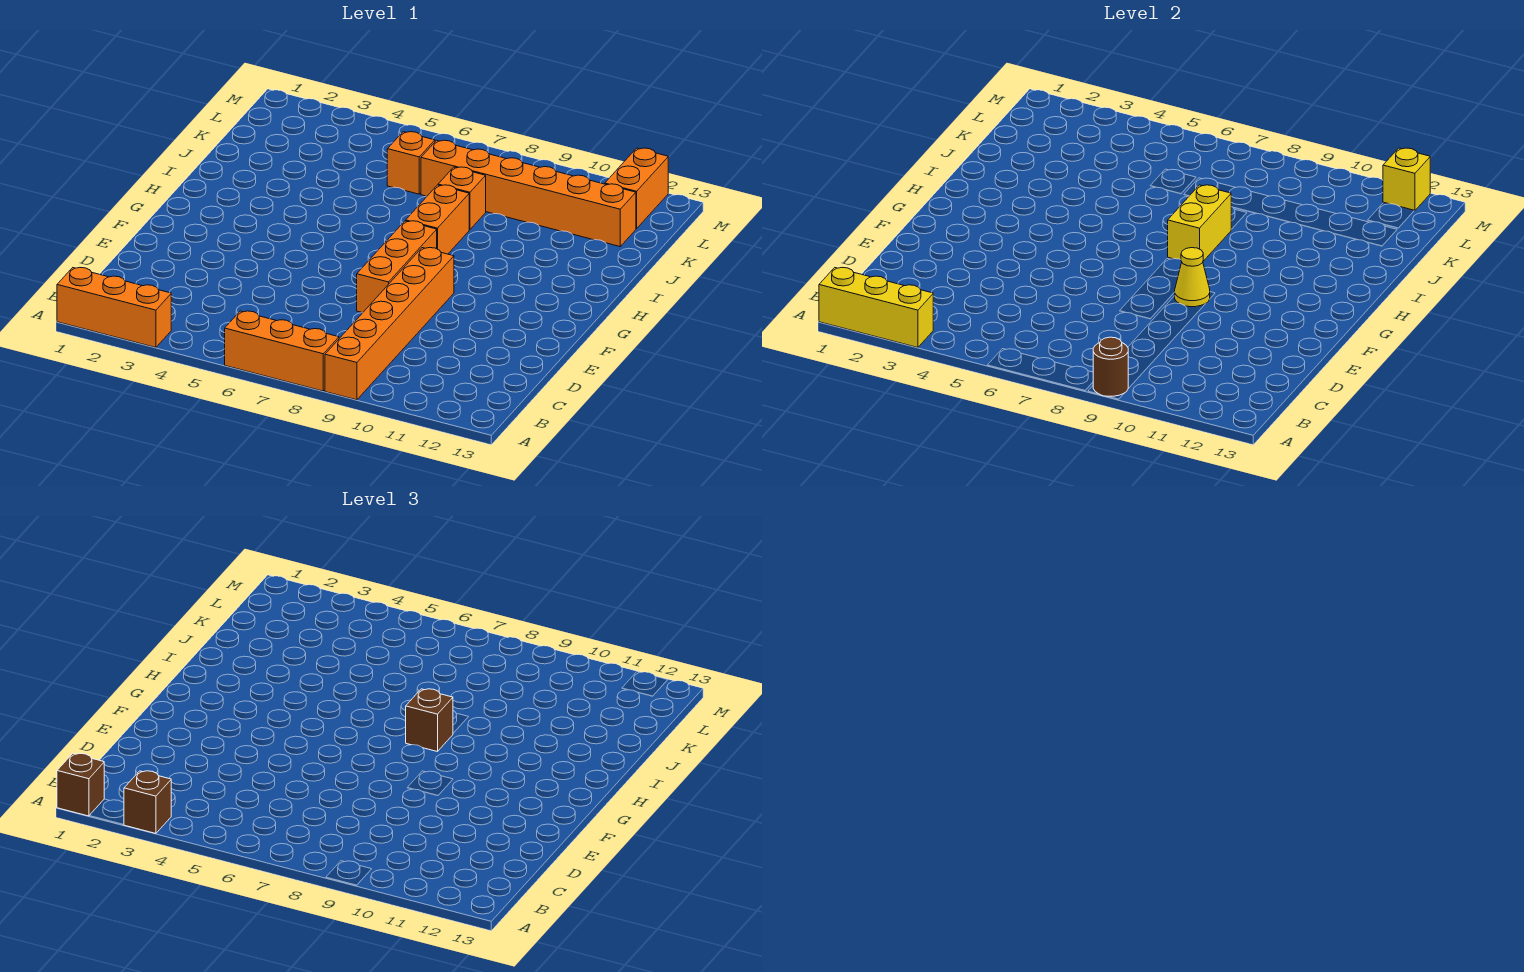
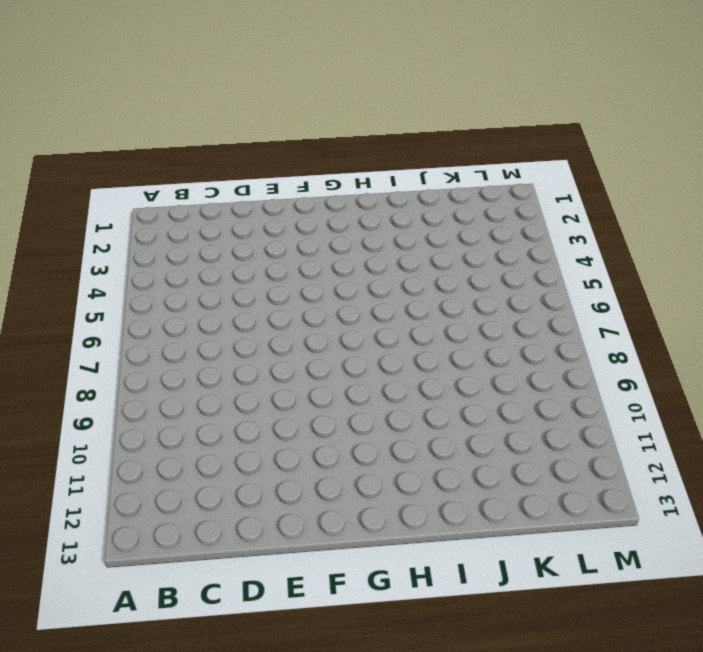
none -> orange 1x3 brick [57,268,171,347]
none -> orange 1x3 brick [225,311,339,391]
none -> orange 1x6 brick [325,248,454,400]

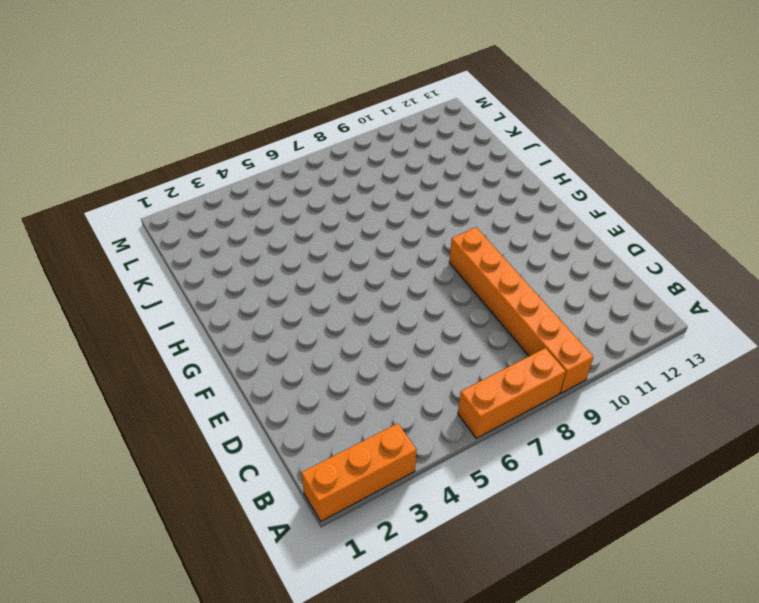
none -> orange 1x3 brick [357,221,437,313]
none -> orange 1x2 brick [406,185,469,254]
none -> orange 1x1 brick [438,167,486,230]

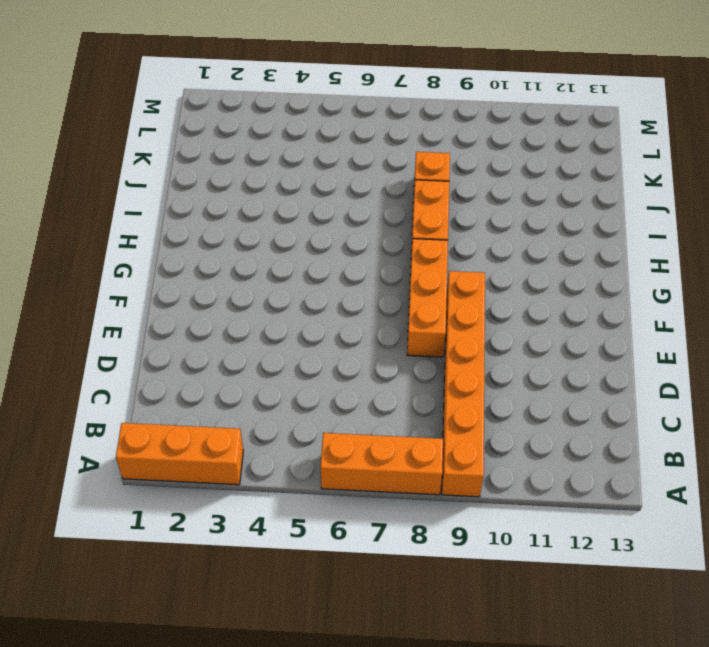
none -> orange 1x1 brick [387,132,435,194]
none -> orange 1x6 brick [421,140,636,246]
none -> orange 1x2 brick [605,148,668,229]

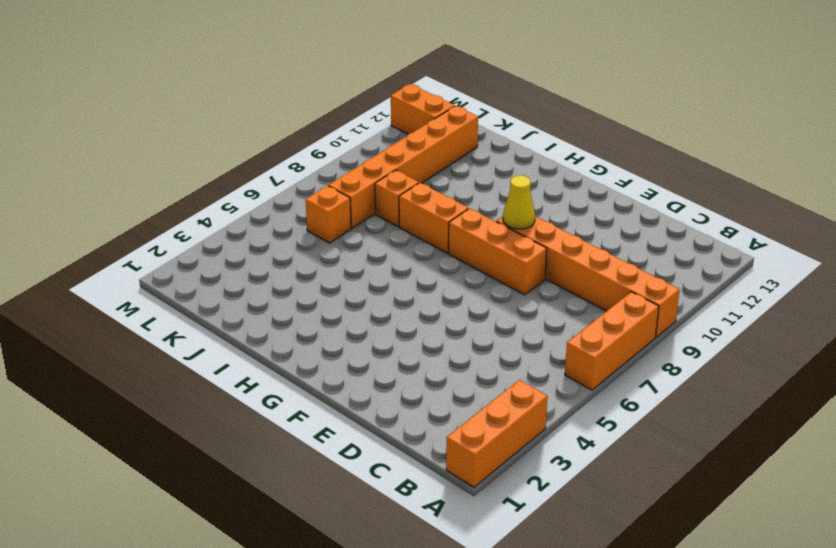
none -> yellow 1x3 brick [819,268,933,347]
none -> brown 1x1 round brick [1093,337,1128,396]
none -> yellow 1x2 brick [1168,185,1231,261]

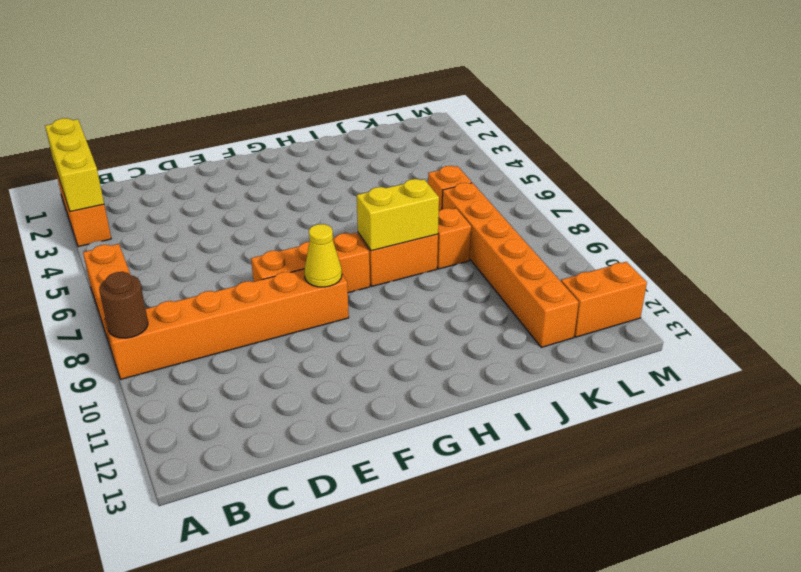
none -> yellow 1x1 brick [1383,148,1430,211]
none -> brown 1x1 brick [57,754,104,816]
none -> brown 1x1 brick [124,771,171,833]

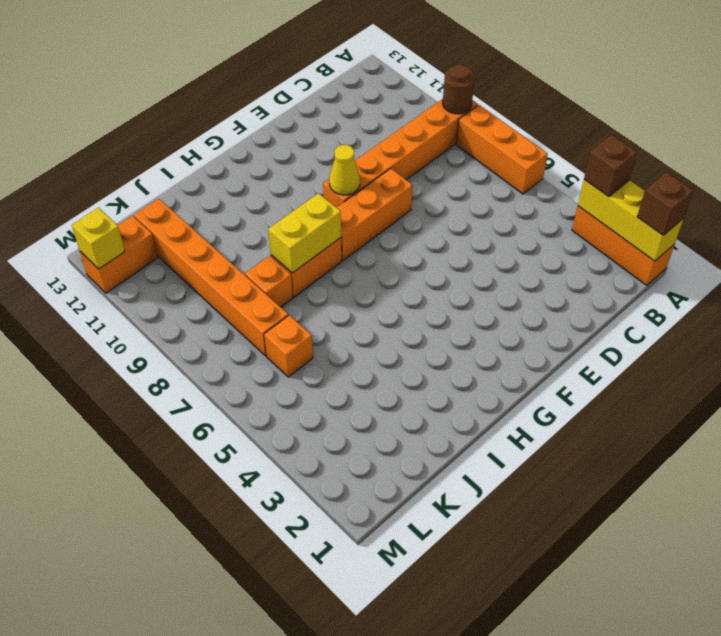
none -> brown 1x1 brick [406,689,453,752]

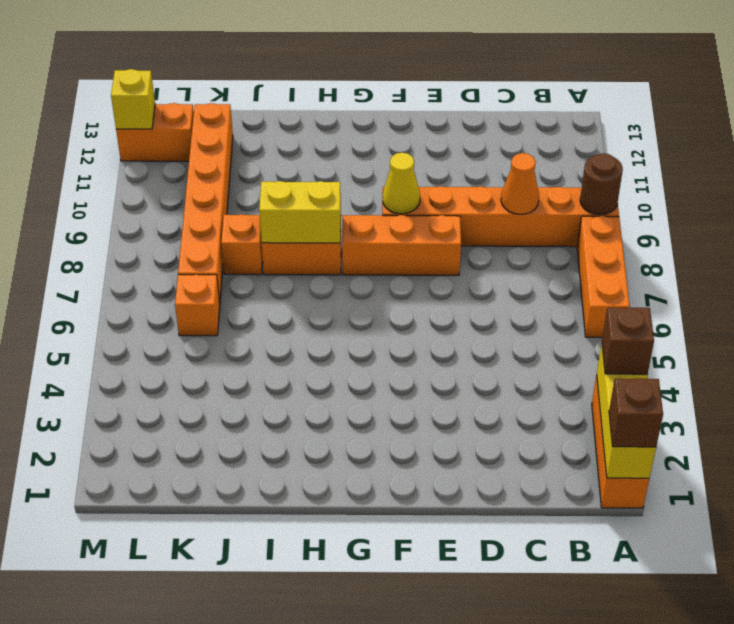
orange 1x1 cone [501,153,539,214] -> none
none -> brown 1x1 brick [406,689,453,752]

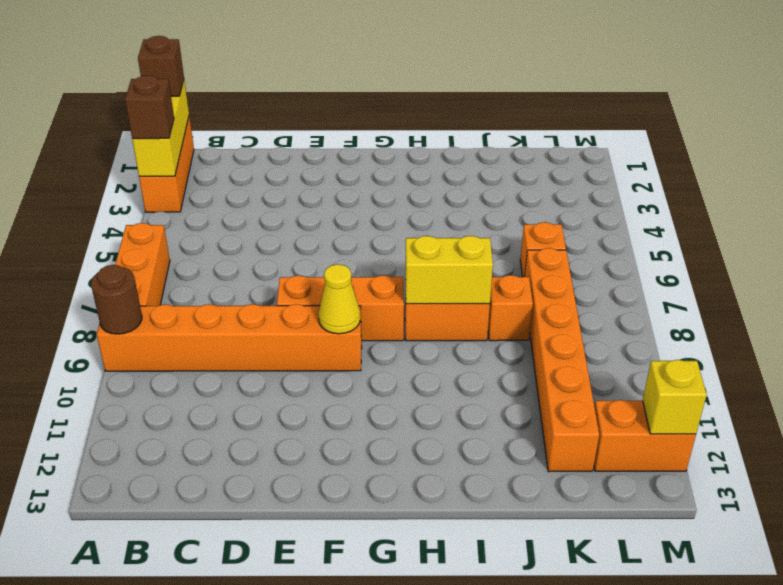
none -> brown 1x1 brick [406,689,453,752]

